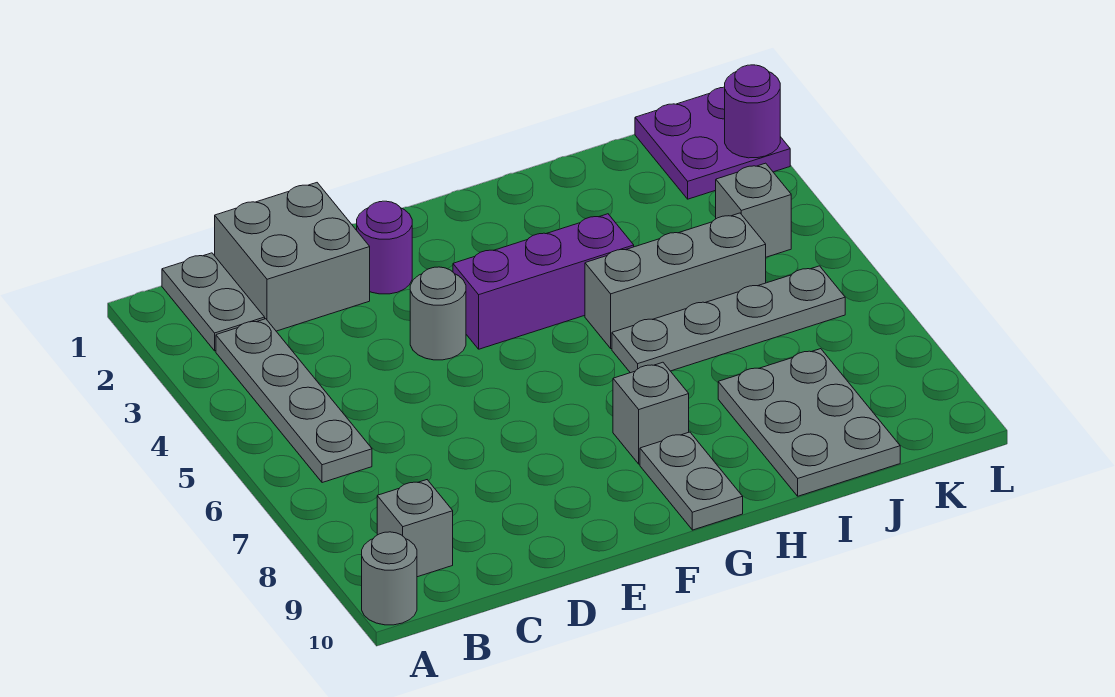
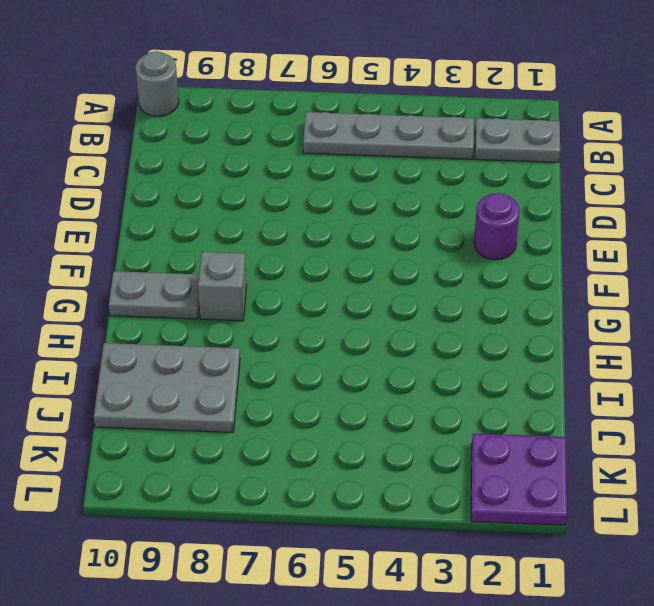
none -> grey 1x1 brick [377,480,453,577]
none -> grey 2x2 brick [215,183,370,331]
none -> grey 1x1 round brick [410,267,466,360]

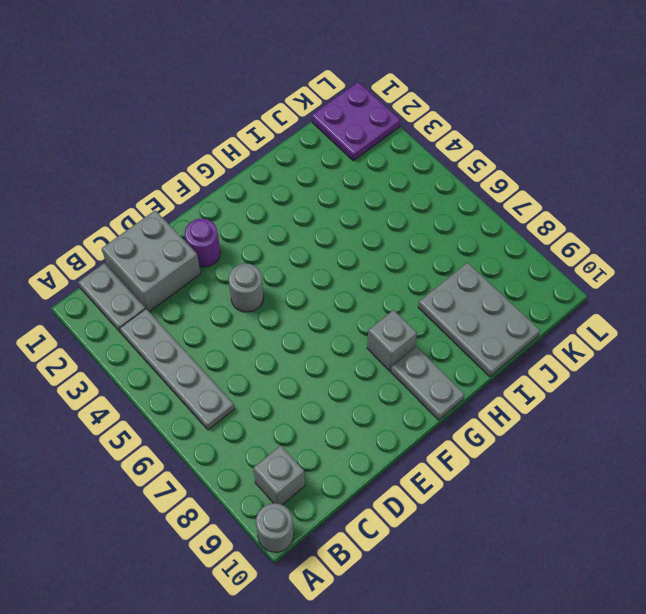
none -> purple 1x3 brick [453,214,634,349]
none -> grey 1x3 brick [585,213,766,348]
none -> grey 1x4 plate [612,266,845,373]

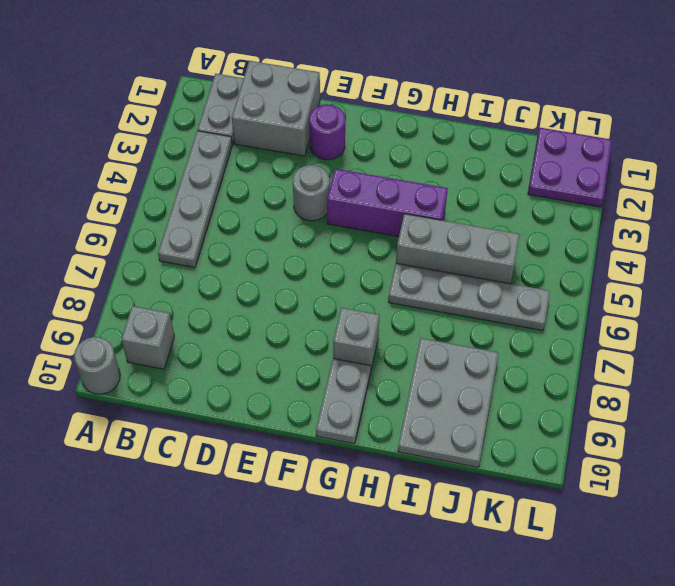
none -> grey 1x1 brick [716,163,791,257]
none -> purple 1x1 round brick [725,65,780,158]

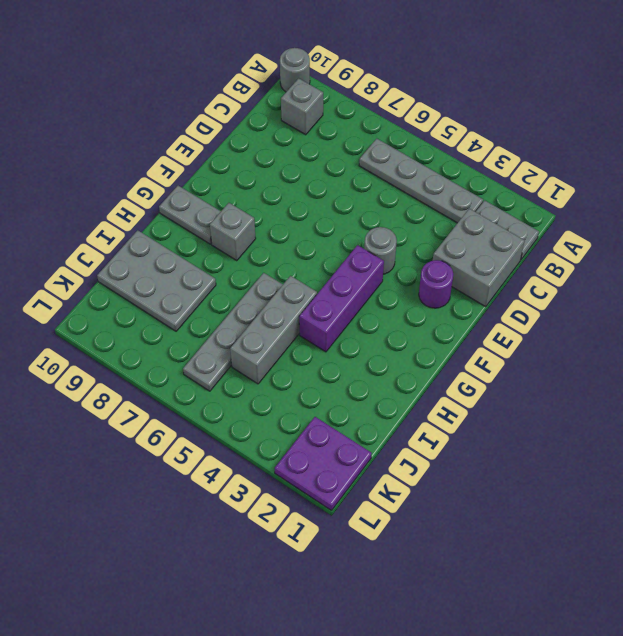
none -> grey 1x1 brick [716,163,791,257]
none -> purple 1x1 round brick [725,65,780,158]

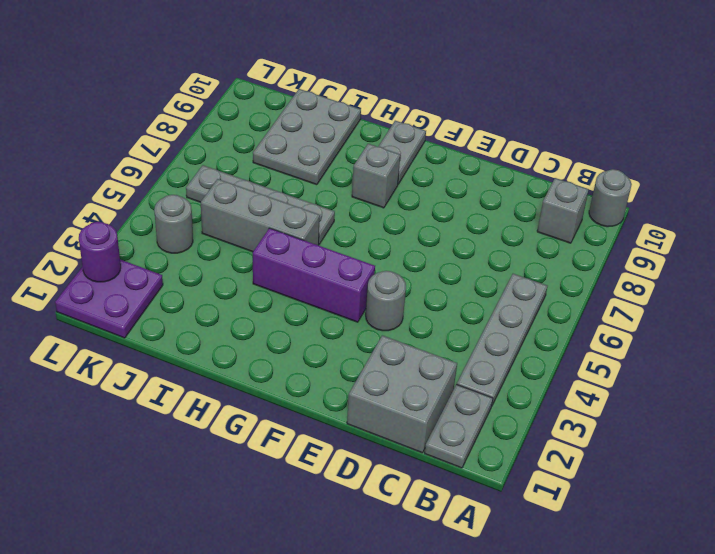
grey 1x1 round brick [154,195,193,253] -> grey 1x1 brick [716,163,791,257]
none -> purple 1x1 round brick [356,201,412,294]

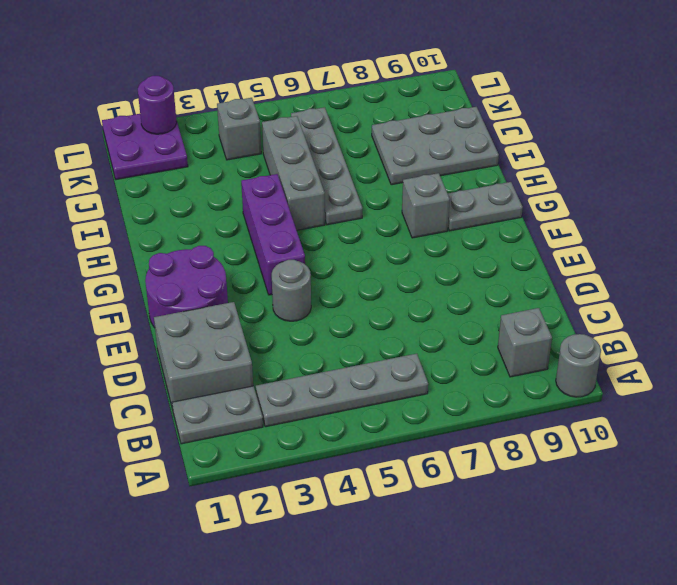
purple 2x2 round brick [145,246,228,328] -> purple 1x1 round brick [356,201,412,294]

